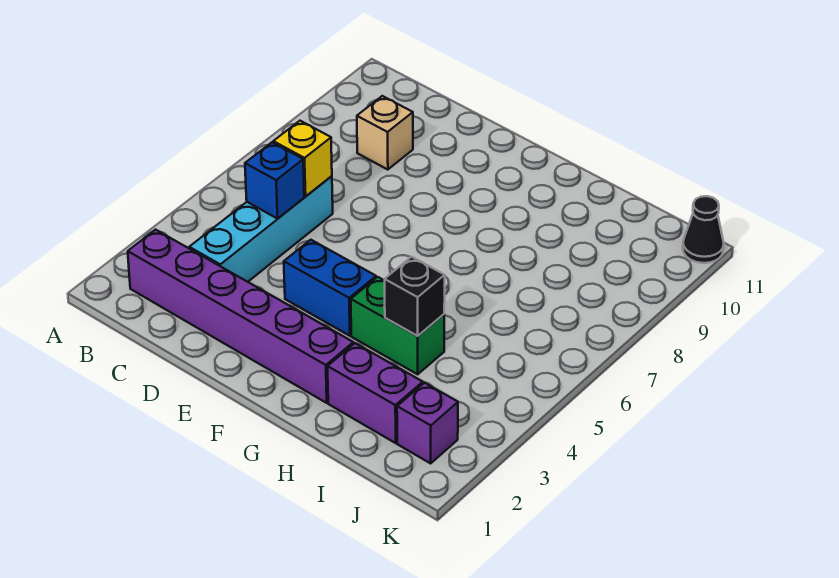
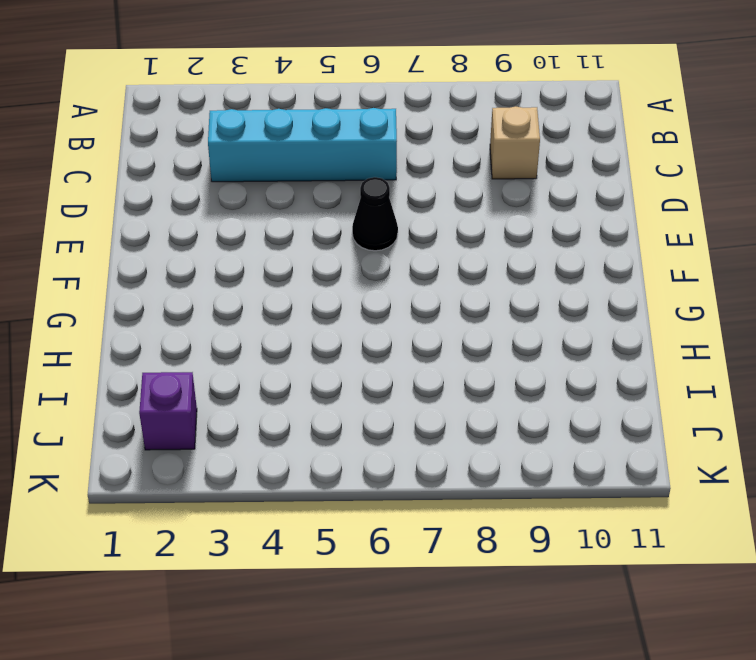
black 1x1 cone [352,177,398,251] -> black 1x1 cone moved to [683,196,724,263]
none -> purple 1x6 brick [128,230,353,403]
none -> blue 1x2 brick [284,240,376,336]

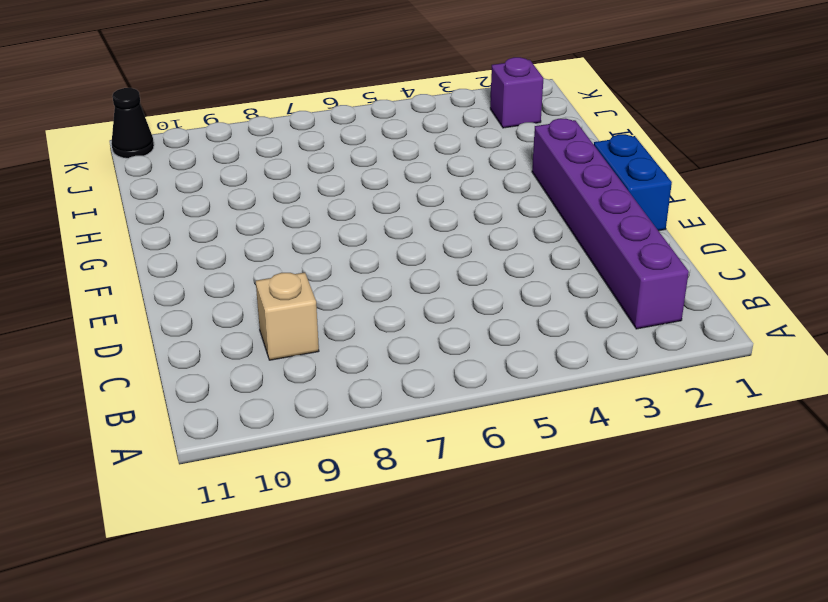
blue 1x2 brick [594,134,672,231] -> blue 1x2 brick moved to [284,240,376,336]
none -> cyan 1x4 brick [189,176,333,282]
none -> green 1x2 brick [351,277,444,374]

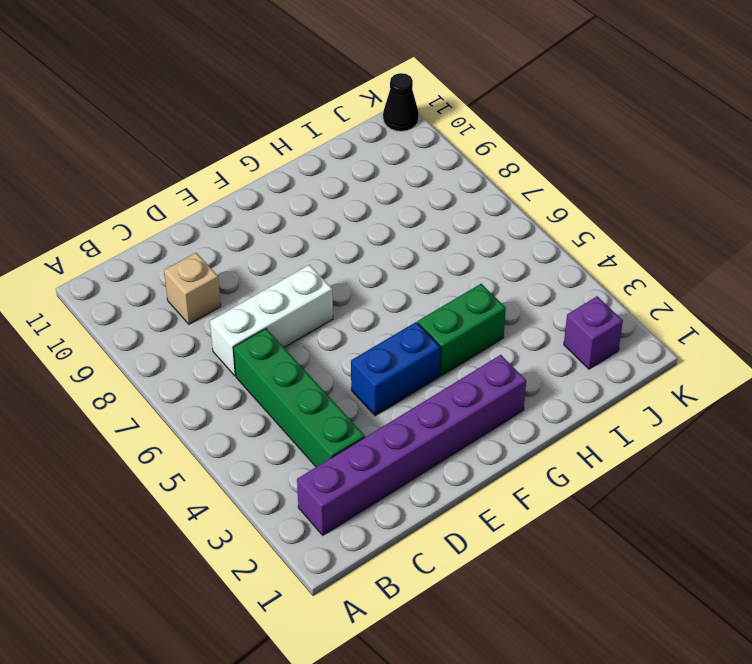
green 1x4 brick [233,329,365,467] -> cyan 1x4 brick [189,176,333,282]
white 1x3 brick [210,265,333,376] -> none
none -> purple 1x2 brick [328,343,423,443]
none -> blue 1x1 brick [245,142,304,219]

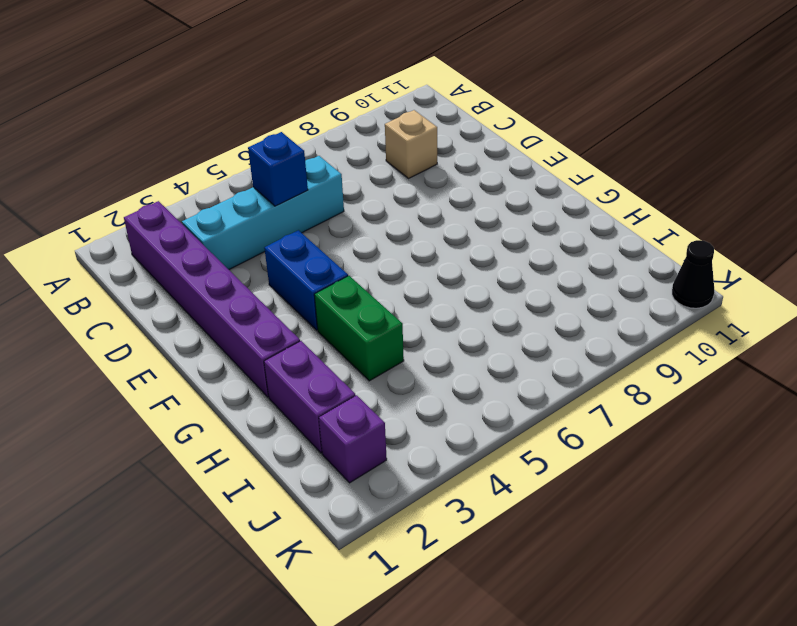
none -> yellow 1x1 brick [273,121,332,196]
none -> black 1x1 brick [385,257,445,336]

